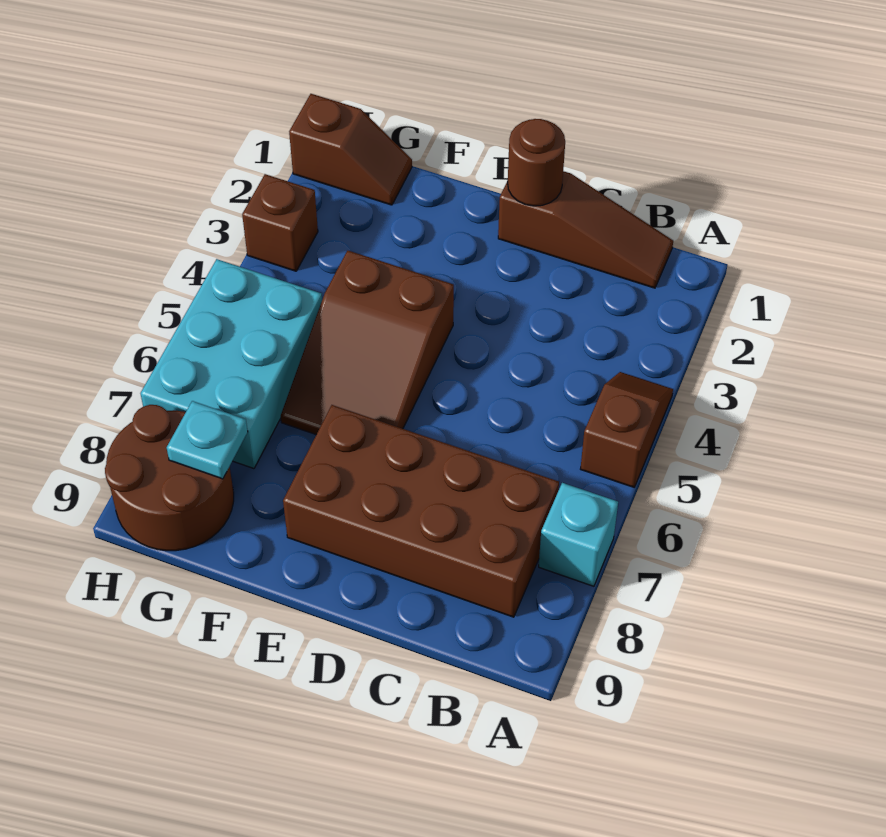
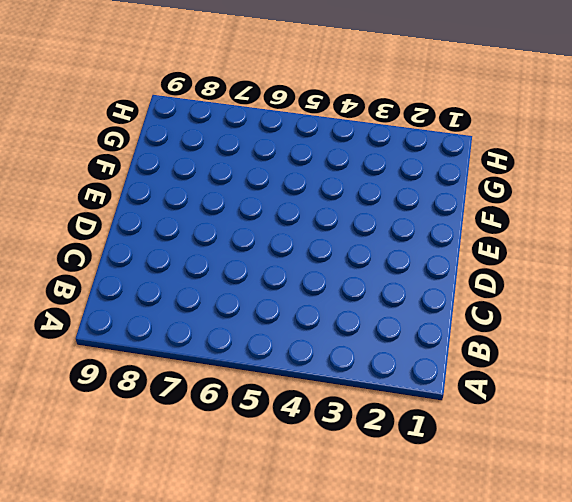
none -> brown 1x2 slope [581,372,673,487]
none -> cyan 1x1 brick [539,483,618,586]

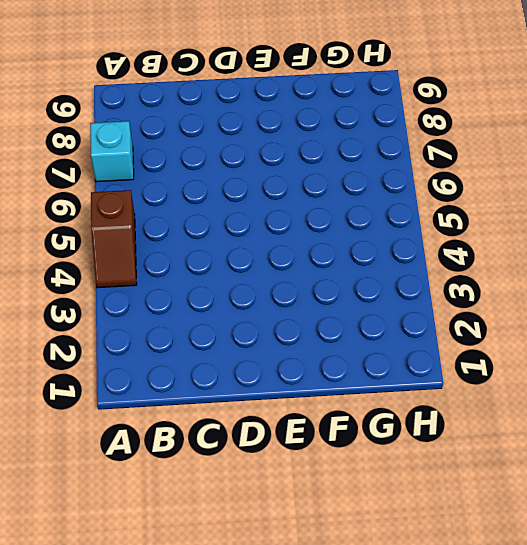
none -> brown 1x3 slope [498,171,673,288]
none -> brown 2x4 brick [283,405,559,617]

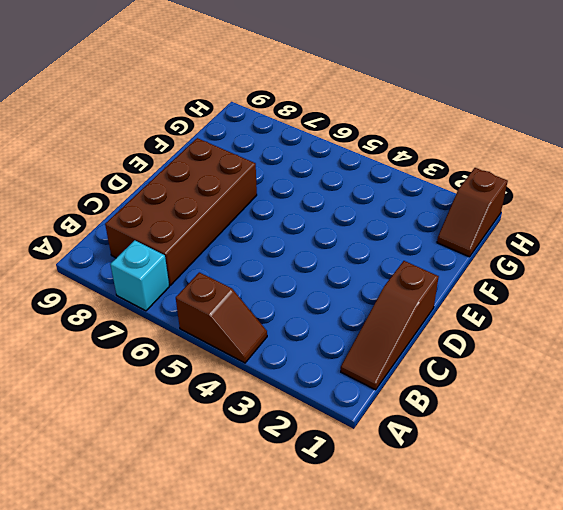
none -> brown 2x3 slope [281,251,454,435]
none -> cyan 2x3 brick [141,259,322,469]

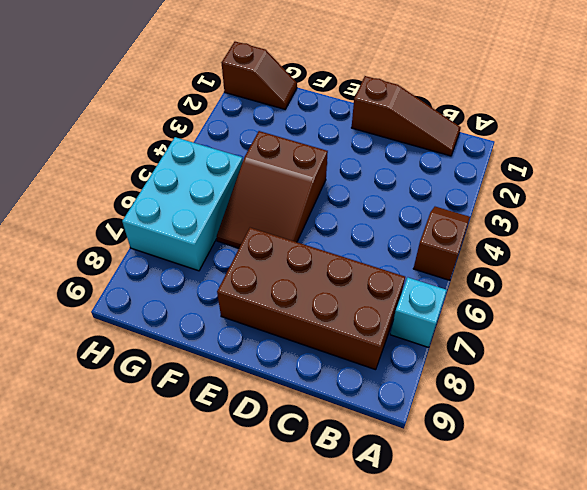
none -> brown 2x2 round brick [105,405,234,551]
none -> brown 1x1 brick [242,174,318,271]

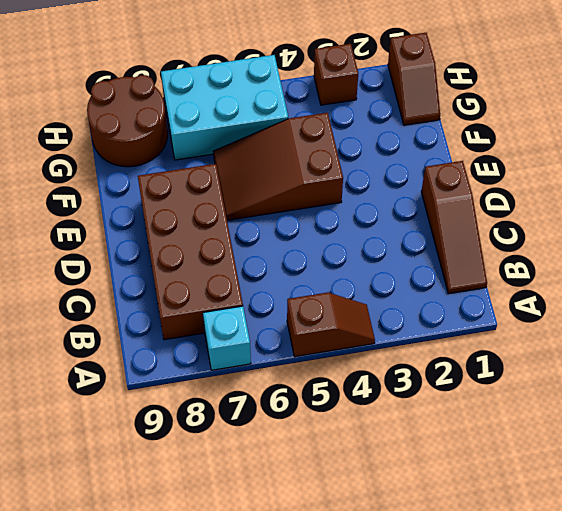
none -> brown 1x1 round brick [508,119,565,206]
none -> cyan 1x1 plate [167,401,248,479]

